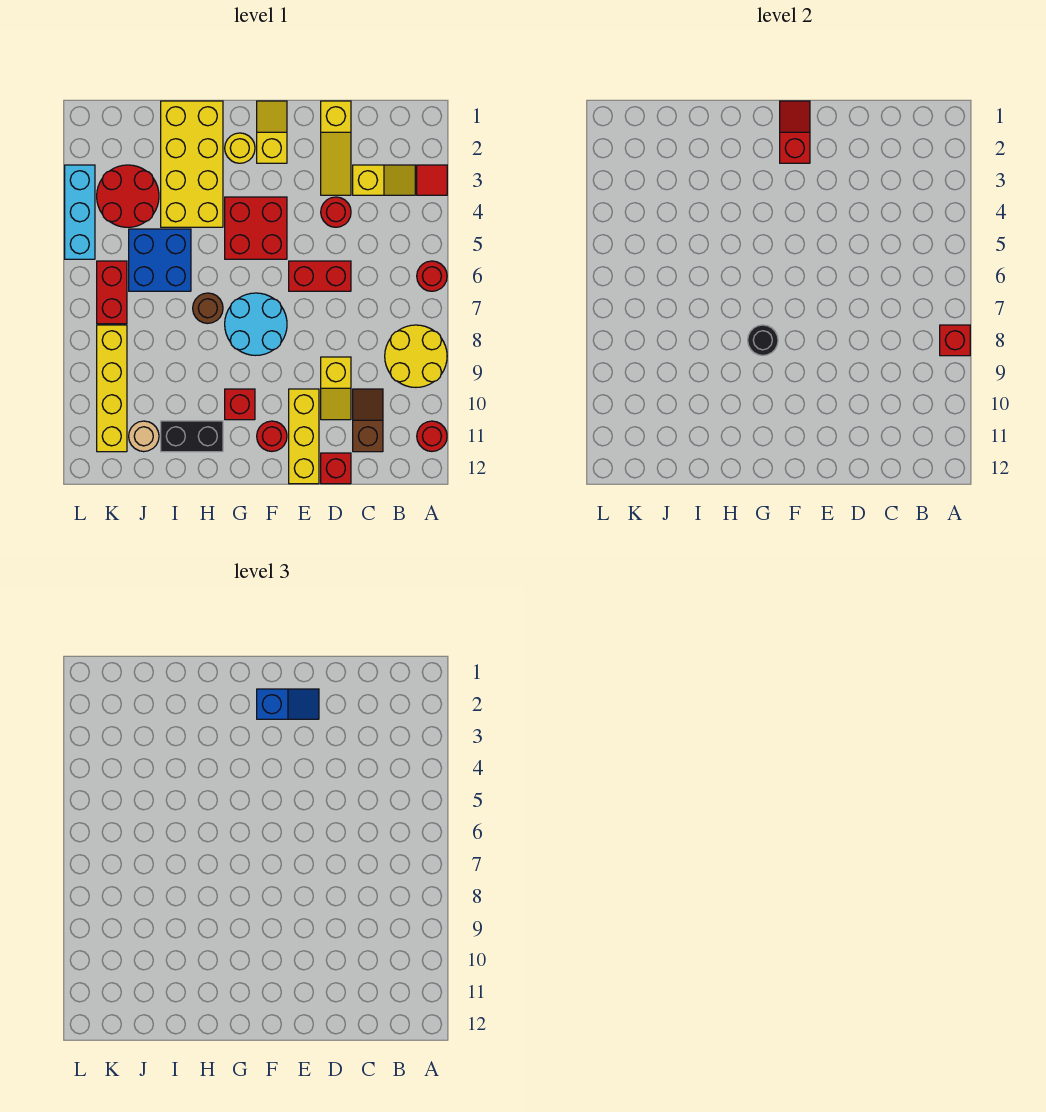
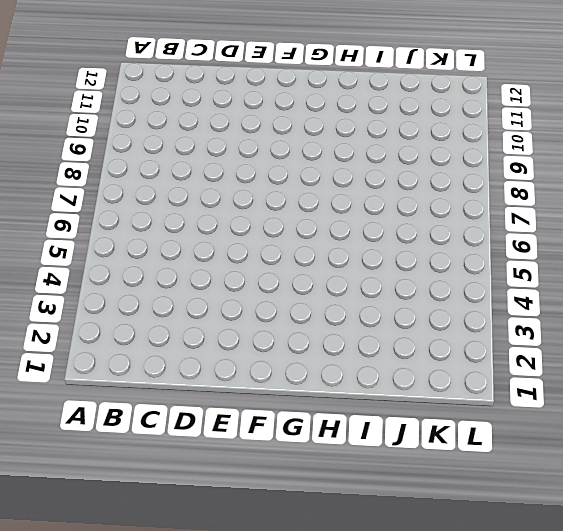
none -> red 1x1 tile [417,165,447,195]
none -> red 1x1 round brick [417,261,447,291]
none -> yellow 2x2 round brick [385,325,447,387]
none -> red 1x1 round brick [417,421,447,451]

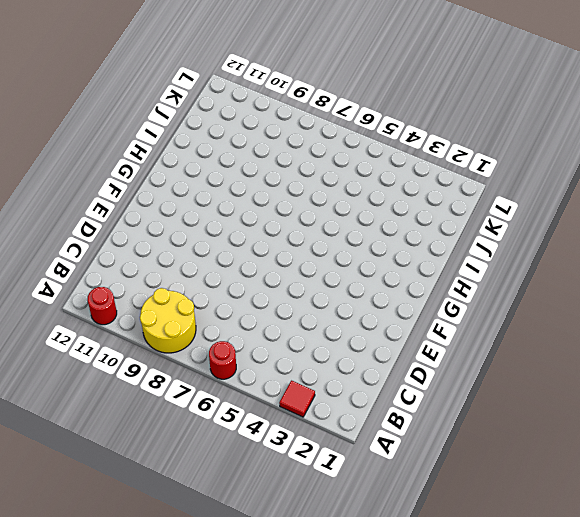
none -> yellow 1x2 slope [353,165,415,195]
none -> brown 1x2 slope [353,389,383,452]
none -> yellow 1x3 slope [321,101,351,195]
none -> red 1x1 round brick [321,197,351,227]

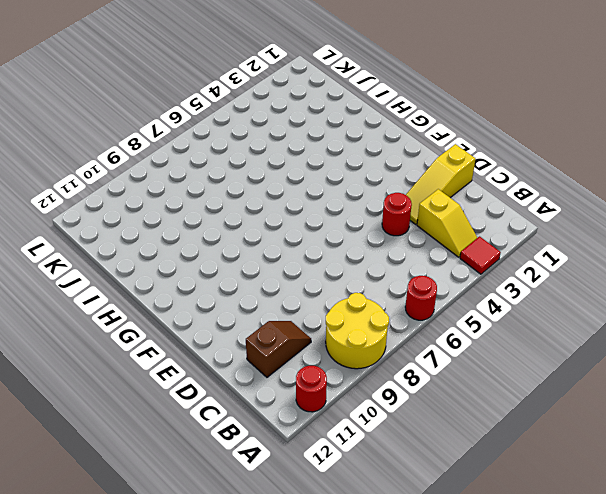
none -> red 1x2 brick [289,261,351,291]
none -> yellow 1x2 slope [321,357,351,420]
none -> red 1x1 brick [321,453,351,484]
none -> yellow 1x3 brick [289,389,319,484]

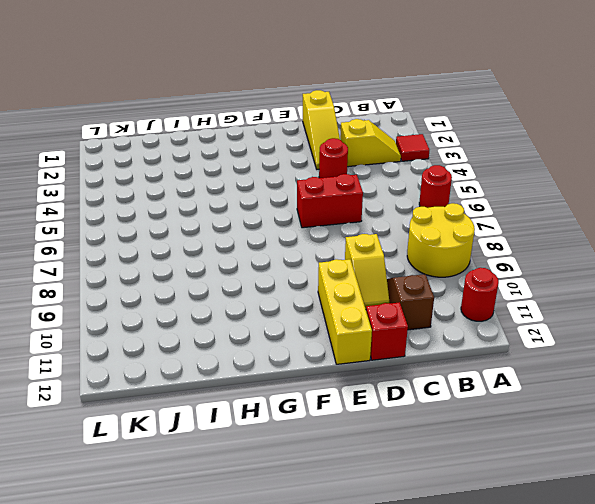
none -> yellow 1x2 slope [257,101,287,163]
none -> red 2x2 brick [225,197,287,259]
none -> cyan 2x2 round brick [225,293,287,355]
none -> red 1x1 round brick [257,421,287,451]

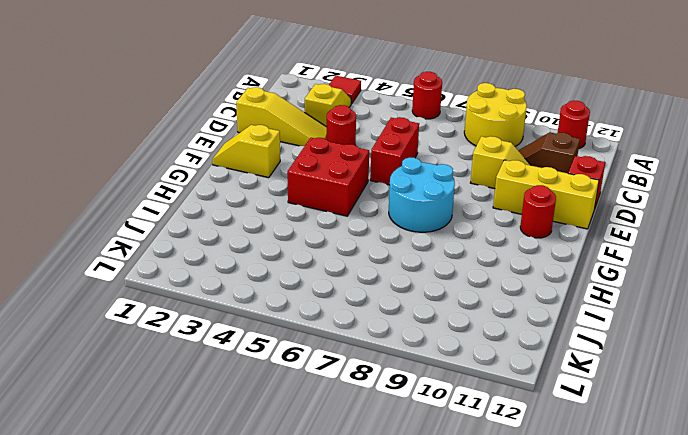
none -> yellow 1x1 round brick [225,133,255,163]
none -> red 1x1 brick [225,389,255,420]
none -> yellow 2x4 brick [161,101,223,227]
none -> brown 1x1 round brick [193,293,223,323]

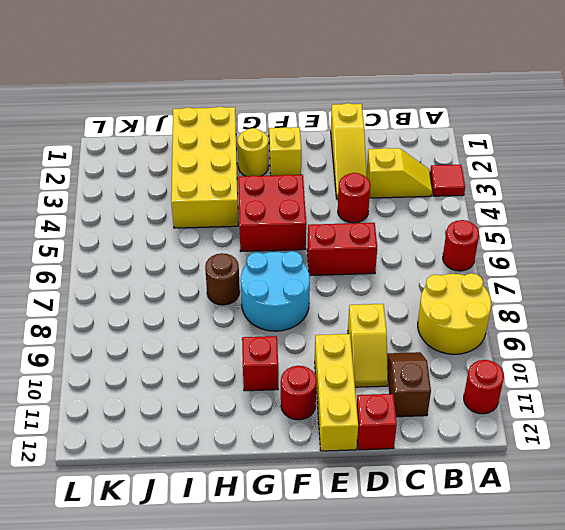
none -> black 1x2 brick [161,421,223,452]
none -> blue 2x2 brick [129,229,191,291]
none -> red 2x2 round brick [97,165,159,227]
none -> tan 1x1 round brick [129,421,159,452]

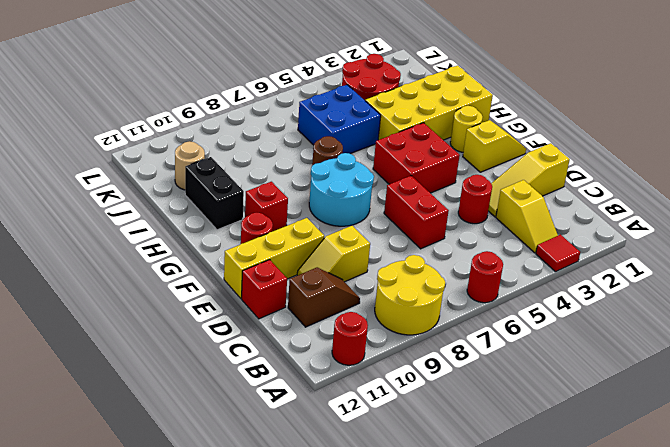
none -> red 1x2 brick [97,261,127,324]
none -> yellow 1x4 brick [97,325,127,452]
none -> cyan 1x3 brick [65,165,95,259]
none -> red 1x1 brick [940,325,970,356]

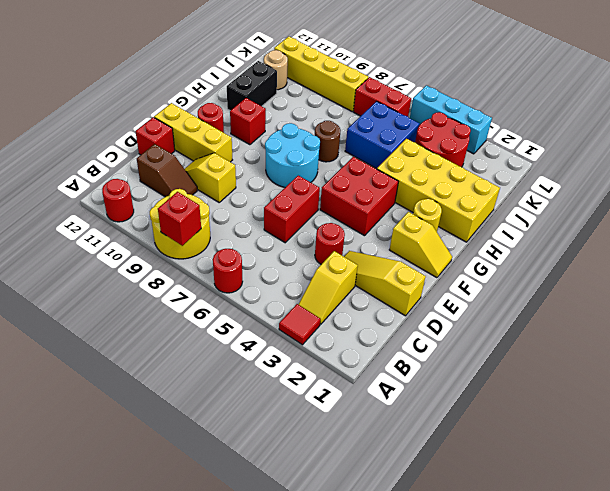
none -> red 1x2 slope [780,101,810,163]
none -> black 1x1 round brick [748,325,778,355]
none -> blue 1x2 slope [257,689,319,719]

